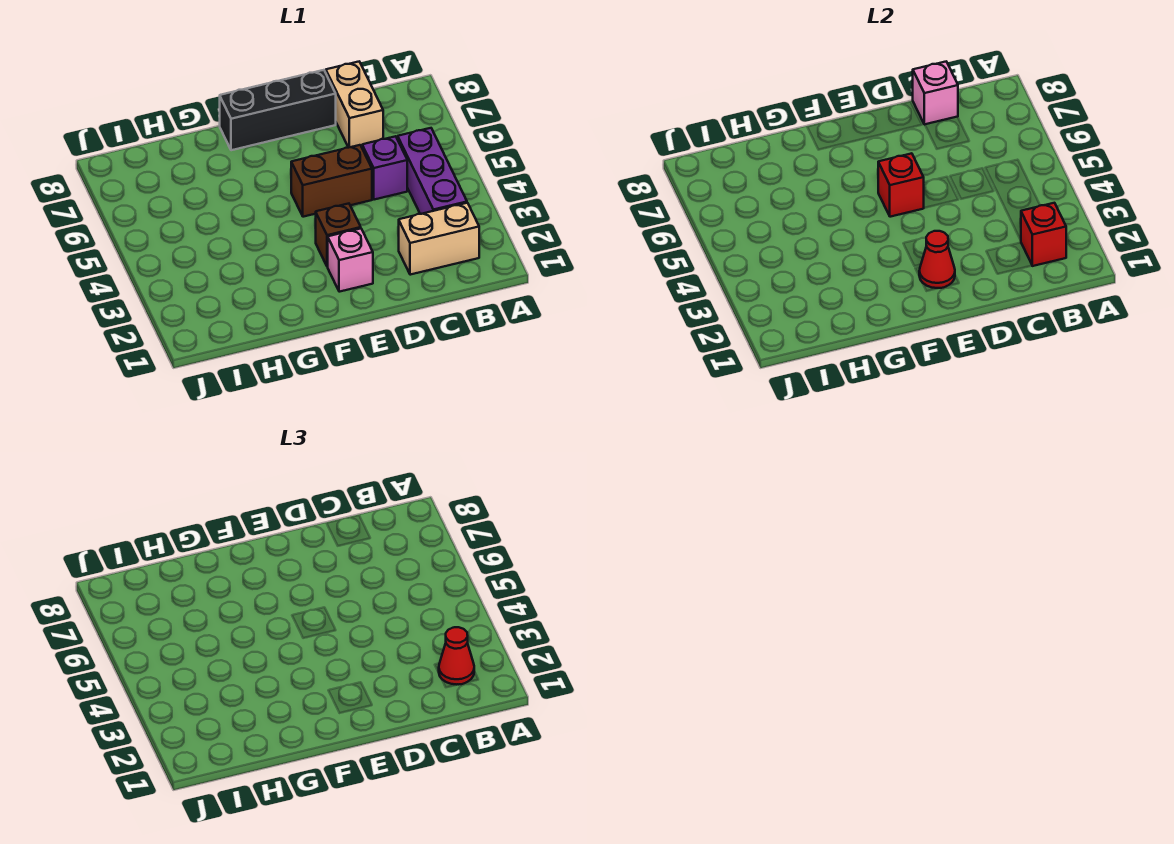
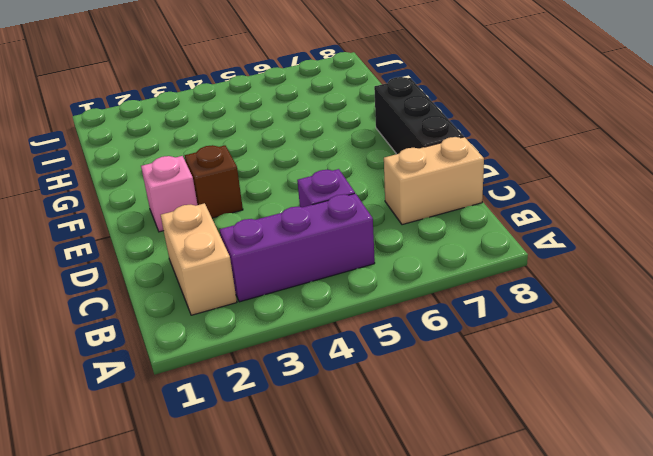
none -> brown 1x2 brick [291,145,372,217]
none -> red 1x1 brick [1021,203,1066,266]
none -> pink 1x1 brick [913,62,958,125]

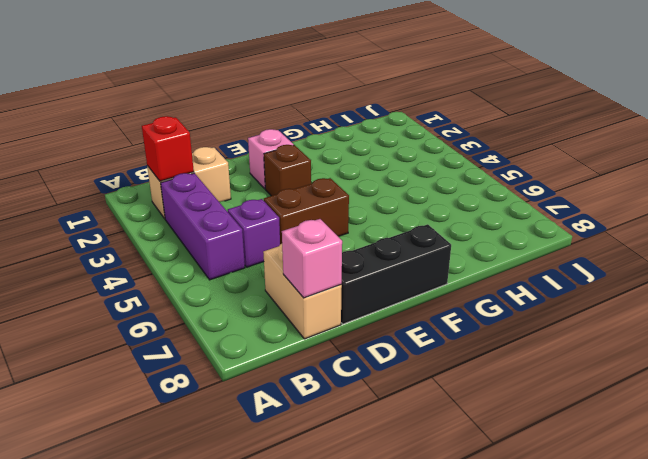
none -> red 1x1 cone [919,231,955,288]
none -> red 1x1 brick [878,153,924,217]
none -> red 1x1 cone [439,627,474,685]

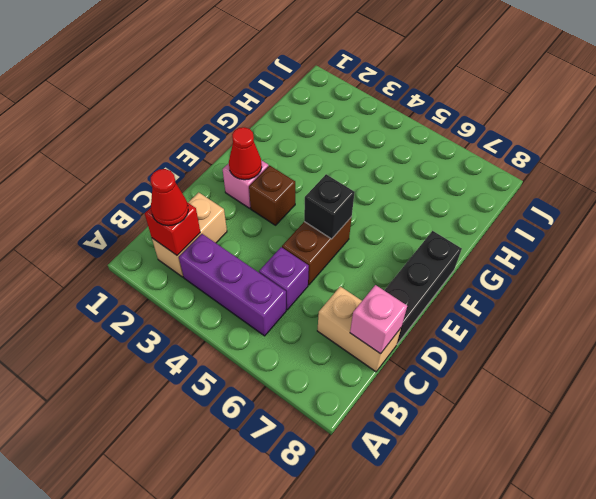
black 1x1 brick [304,174,355,239] -> red 1x1 brick [878,153,924,217]

